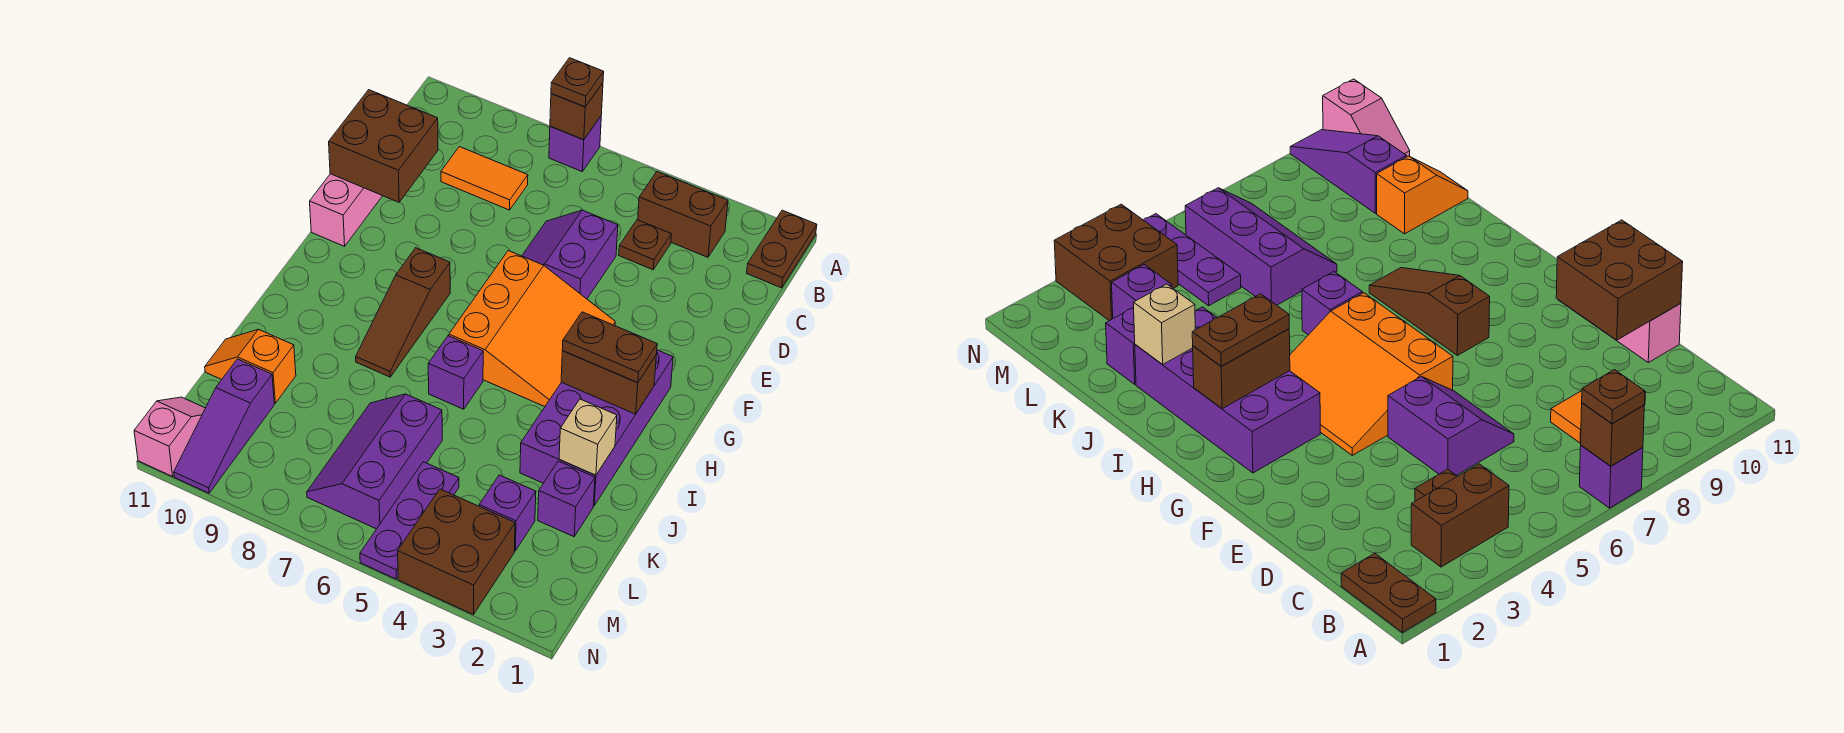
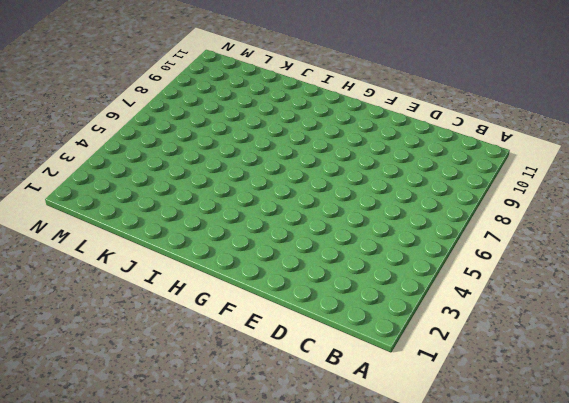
none -> brown 1x2 plate [747,210,817,288]
none -> purple 1x1 brick [549,116,601,171]
none -> brown 1x2 brick [638,172,728,257]

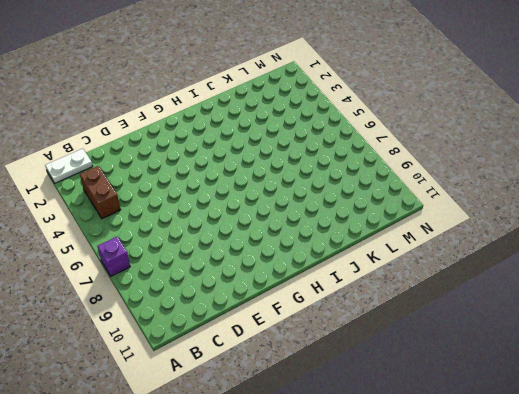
white 1x2 plate [45,149,93,183] -> brown 1x2 plate [747,210,817,288]
none -> brown 1x1 plate [619,220,671,270]
none -> orange 1x2 tile [441,147,528,210]
none -> purple 2x2 slope [522,210,618,299]

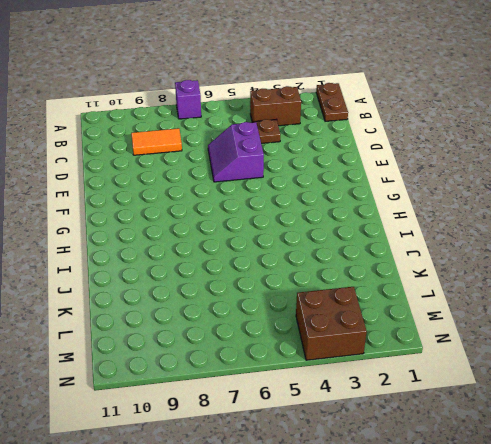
none -> pink 1x3 brick [310,174,382,246]
none -> orange 3x3 slope [449,251,615,407]
none -> purple 2x4 brick [520,350,673,506]

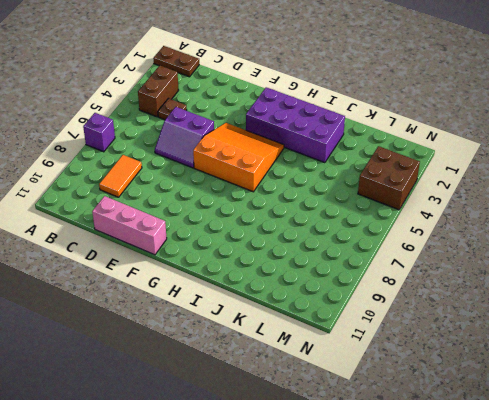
none -> brown 1x3 slope [356,248,450,377]
none -> purple 1x1 brick [428,336,483,409]
none -> purple 1x1 brick [538,461,595,537]

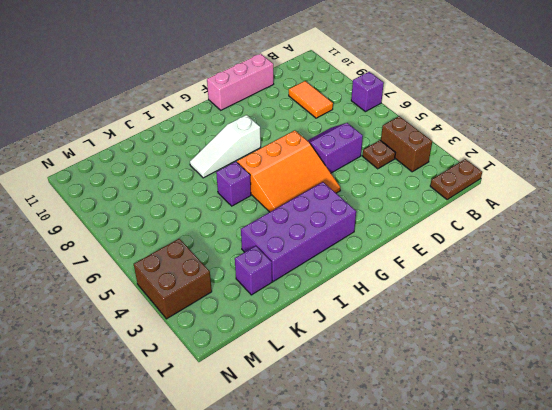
white 1x3 slope [190,115,261,178] -> brown 1x3 slope [356,248,450,377]
none -> purple 2x3 slope [307,394,442,529]
none -> orange 1x2 slope [205,329,296,403]
none -> purple 1x1 brick [479,475,536,551]

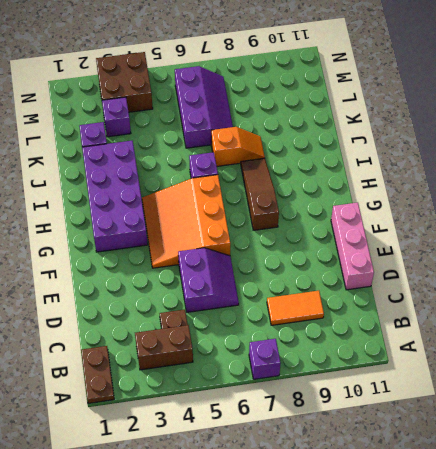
orange 1x2 slope [211,127,265,166] -> orange 1x2 slope moved to [205,329,296,403]
none -> purple 1x3 plate [360,462,459,579]
none -> purple 1x3 slope [174,359,274,493]
none -> pink 1x2 slope [134,397,205,476]

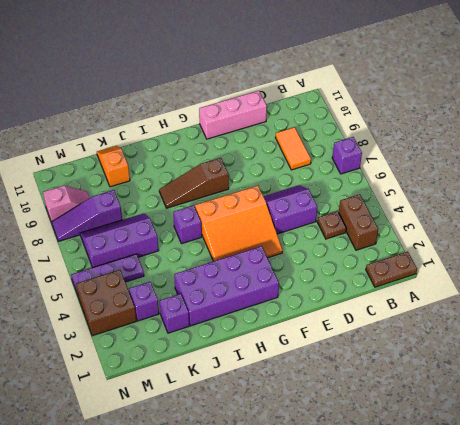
purple 1x3 slope [52,190,122,241] -> purple 1x3 slope moved to [174,359,274,493]
pink 1x2 slope [43,186,90,222] -> pink 1x2 slope moved to [134,397,205,476]
none -> brown 1x1 brick [550,83,603,140]
none -> brown 2x2 brick [329,90,438,202]
none -> brown 1x2 brick [561,351,656,414]

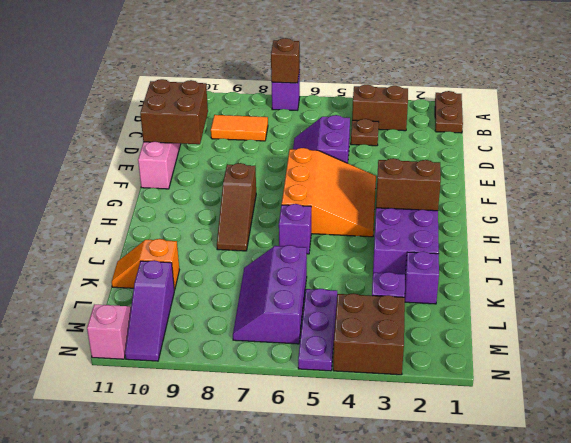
none -> tan 1x1 brick [559,399,617,475]
none -> brown 1x1 plate [551,58,604,107]
none -> brown 1x2 plate [562,312,657,383]

